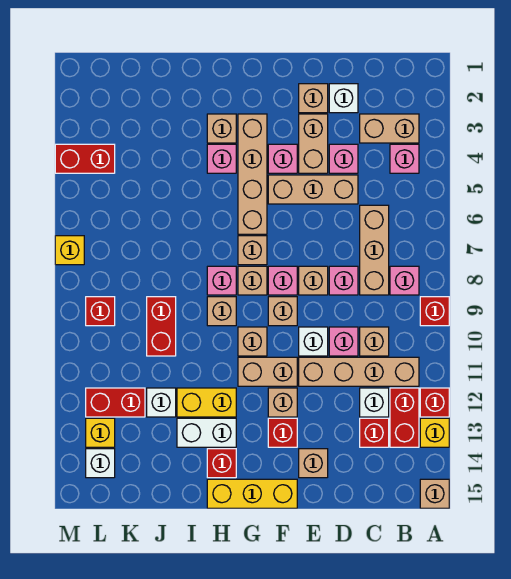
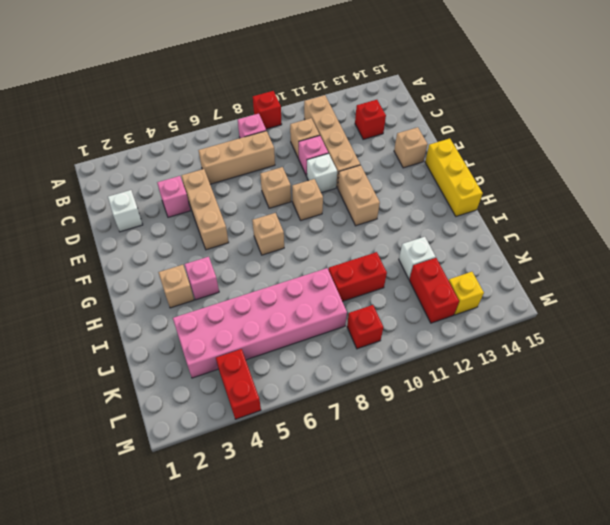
pink 2x6 brick [173,268,347,378] -> none
none -> red 1x1 brick [420,388,449,417]
none -> yellow 1x1 brick [420,418,449,447]
none -> tan 1x1 brick [420,479,449,508]
none -> tan 1x2 brick [360,114,419,143]

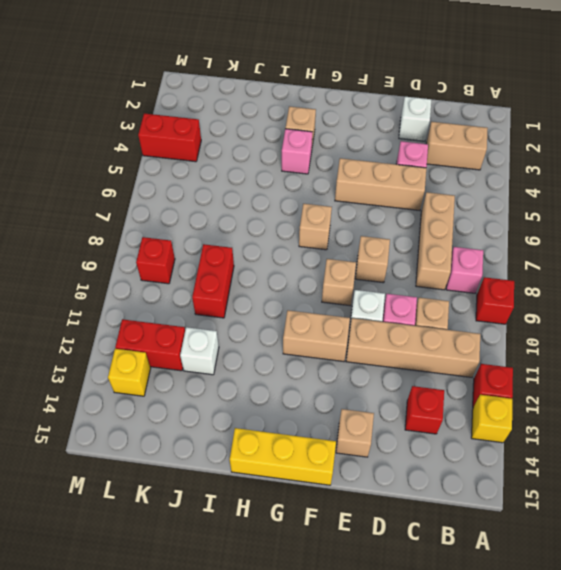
none -> tan 1x1 brick [420,479,449,508]
none -> pink 1x1 brick [390,144,419,173]
none -> red 1x2 brick [390,388,419,447]
none -> white 1x1 brick [360,388,389,417]

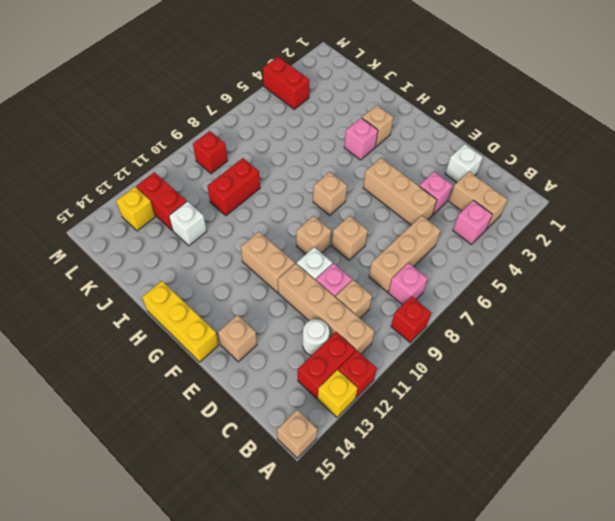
white 1x1 round brick [303,319,329,356] -> white 1x1 brick [360,388,389,417]
none -> red 1x1 brick [360,418,389,447]
none -> pink 1x1 brick [329,266,358,295]
none -> tan 1x1 brick [299,84,328,113]
none -> tan 1x2 brick [299,114,328,173]

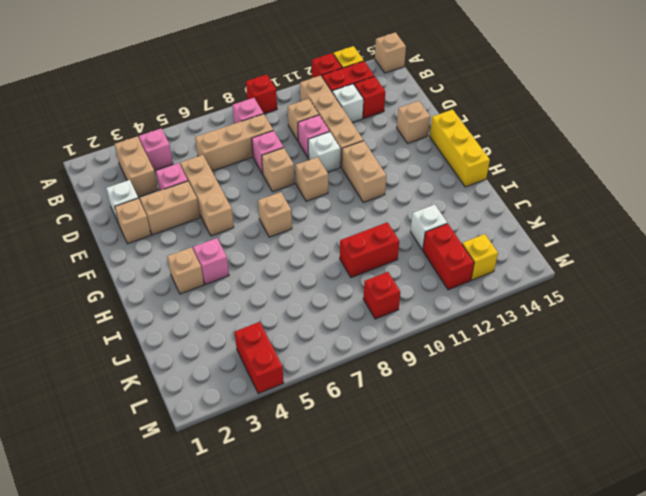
none -> pink 1x1 brick [268,144,297,173]
none -> pink 1x1 brick [268,266,297,295]
none -> tan 1x1 brick [268,388,297,417]
none -> red 1x1 brick [268,418,297,447]

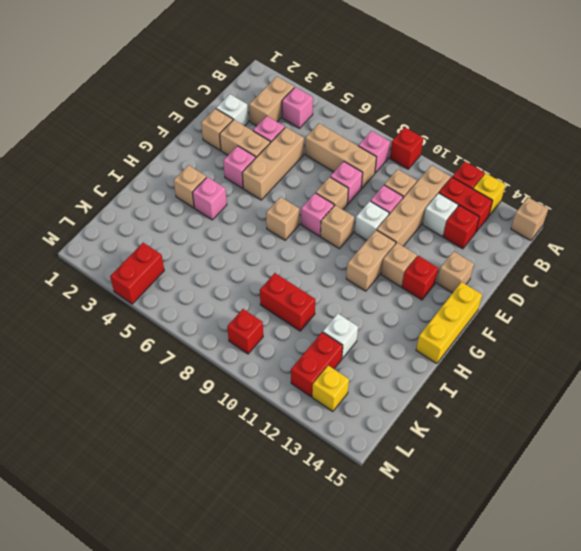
none -> tan 1x4 brick [238,114,267,234]
none -> tan 1x1 brick [238,266,267,295]
none -> tan 1x1 brick [238,327,267,356]
none -> pink 1x1 brick [207,266,236,295]

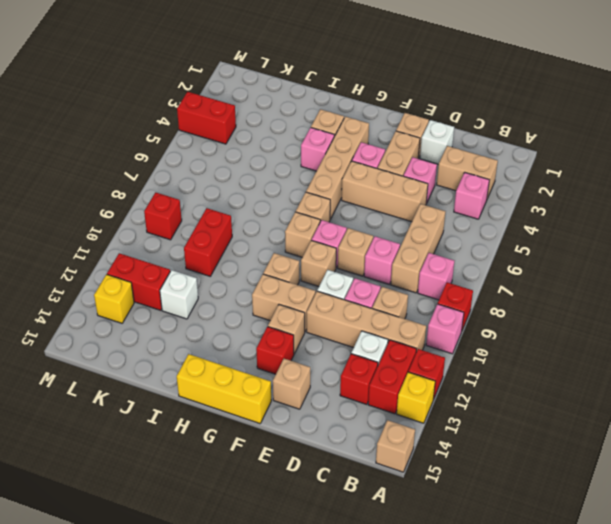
pink 1x1 brick [426,304,464,354] -> pink 1x1 brick moved to [207,266,236,295]
none -> tan 1x1 brick [207,297,236,326]
none -> yellow 1x2 brick [177,388,236,417]
none -> white 1x2 brick [177,418,236,447]
none -> red 1x1 brick [207,449,236,478]

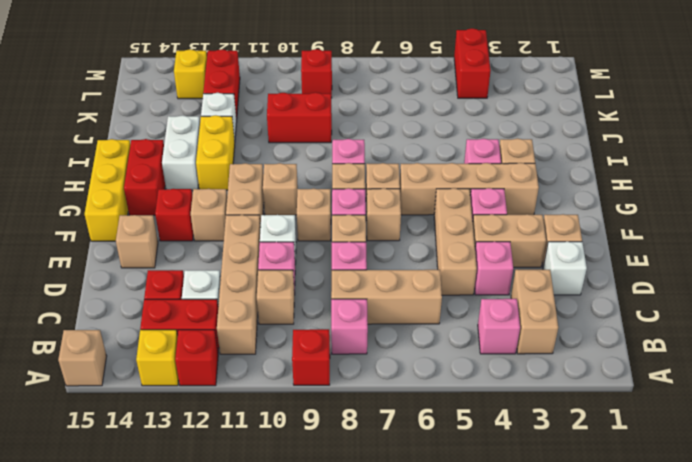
tan 1x1 brick [366,188,401,241] -> tan 1x1 brick moved to [207,297,236,326]
red 1x2 brick [124,139,165,215] -> red 1x1 brick [207,449,236,478]
none -> white 1x1 brick [86,449,115,478]
none -> yellow 1x1 brick [55,236,84,265]

